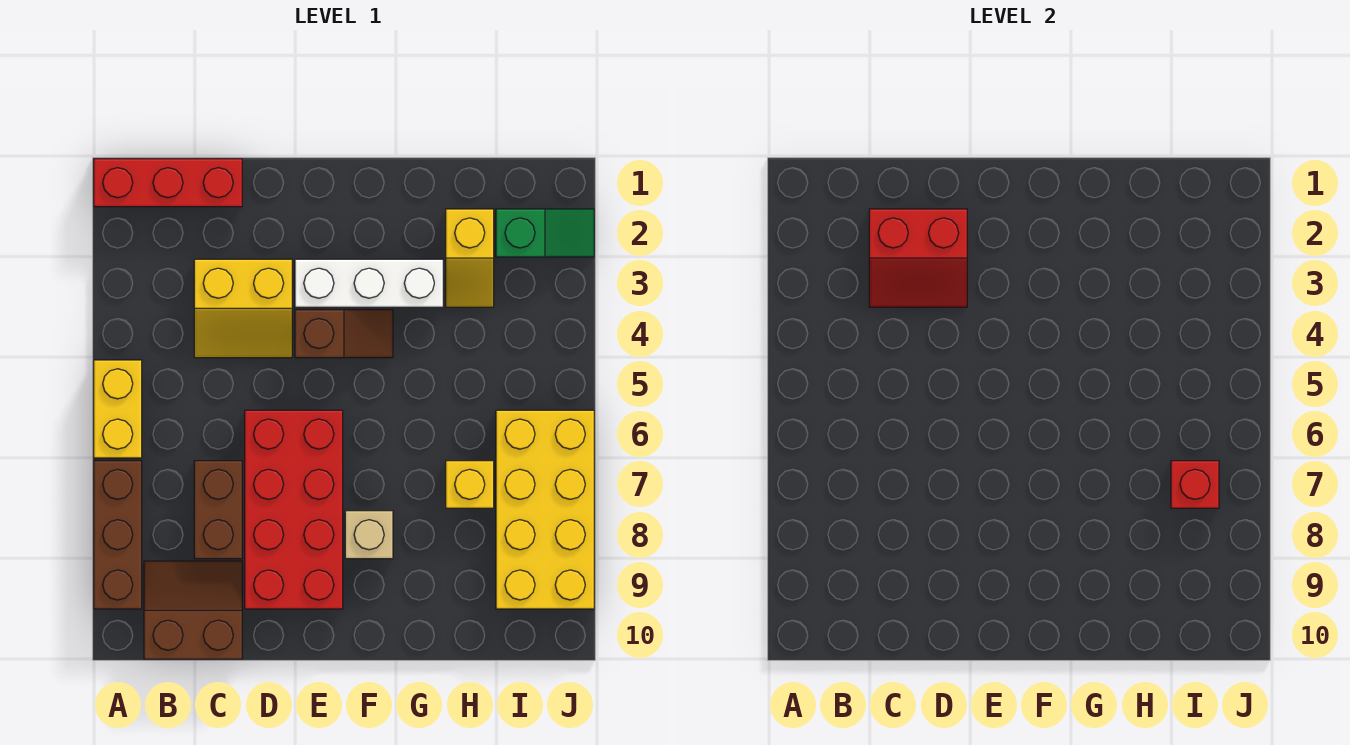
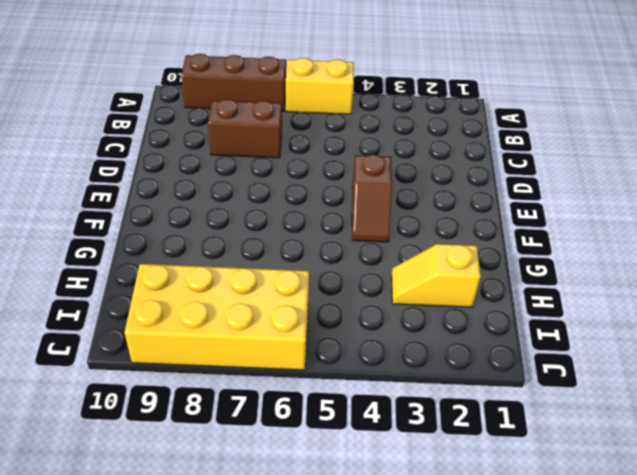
none -> red 1x3 brick [94,159,242,207]
none -> brown 2x2 slope [144,561,242,659]
none -> yellow 2x2 slope [194,259,292,358]

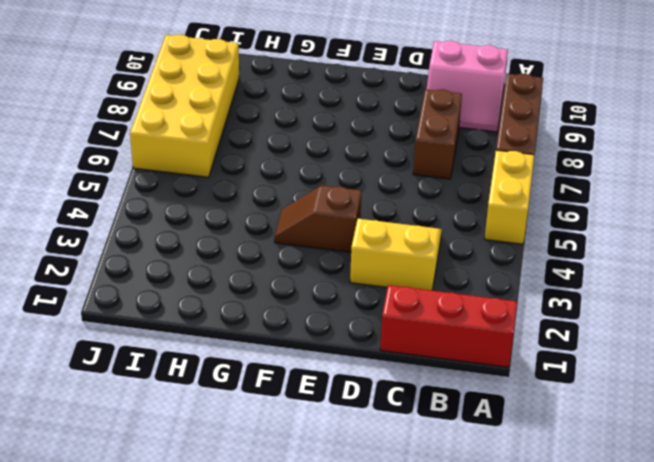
pink 2x2 slope [427,41,508,132] -> brown 2x2 slope [144,561,242,659]
none -> red 2x4 brick [245,410,343,609]
none -> white 1x3 brick [295,259,443,307]
none -> tan 1x1 brick [345,511,393,559]

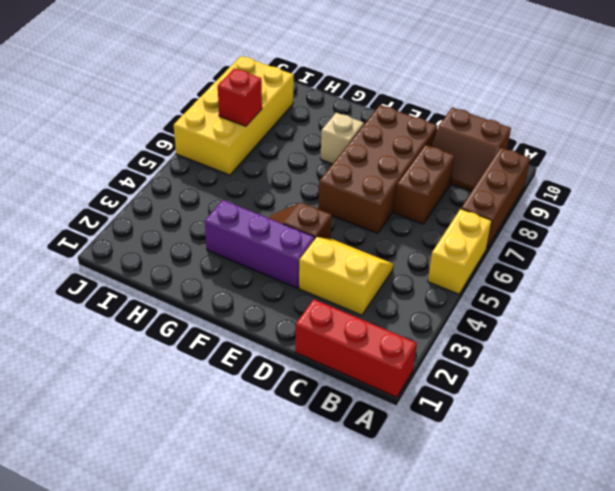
brown 2x4 brick [318,105,437,233] -> red 2x4 brick [245,410,343,609]
purple 1x3 brick [205,200,315,288] -> white 1x3 brick [295,259,443,307]
none -> yellow 1x2 slope [446,209,494,307]
none -> yellow 1x1 brick [446,461,494,508]
none -> green 1x2 slope [496,209,594,257]

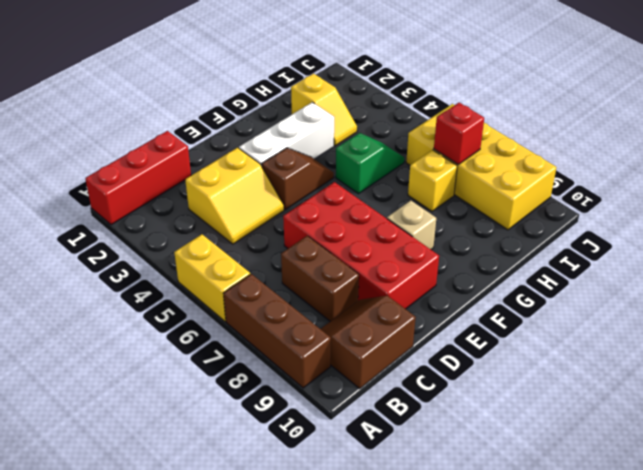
green 1x2 slope [336,133,404,194] -> green 1x2 slope moved to [496,209,594,257]
none -> red 2x2 slope [869,209,967,307]

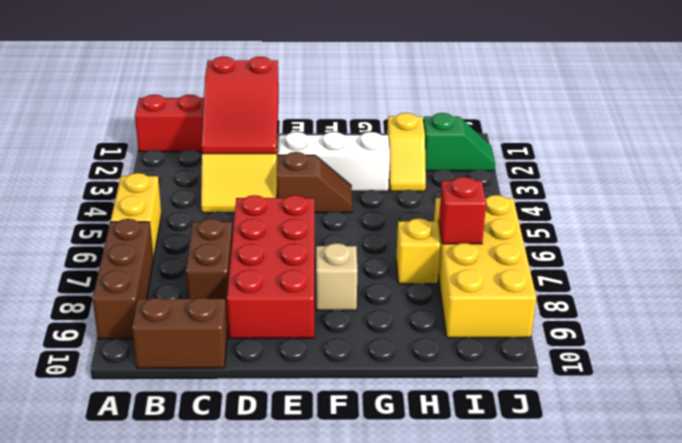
red 2x3 slope [202,57,279,154] -> red 2x2 slope [869,209,967,307]

